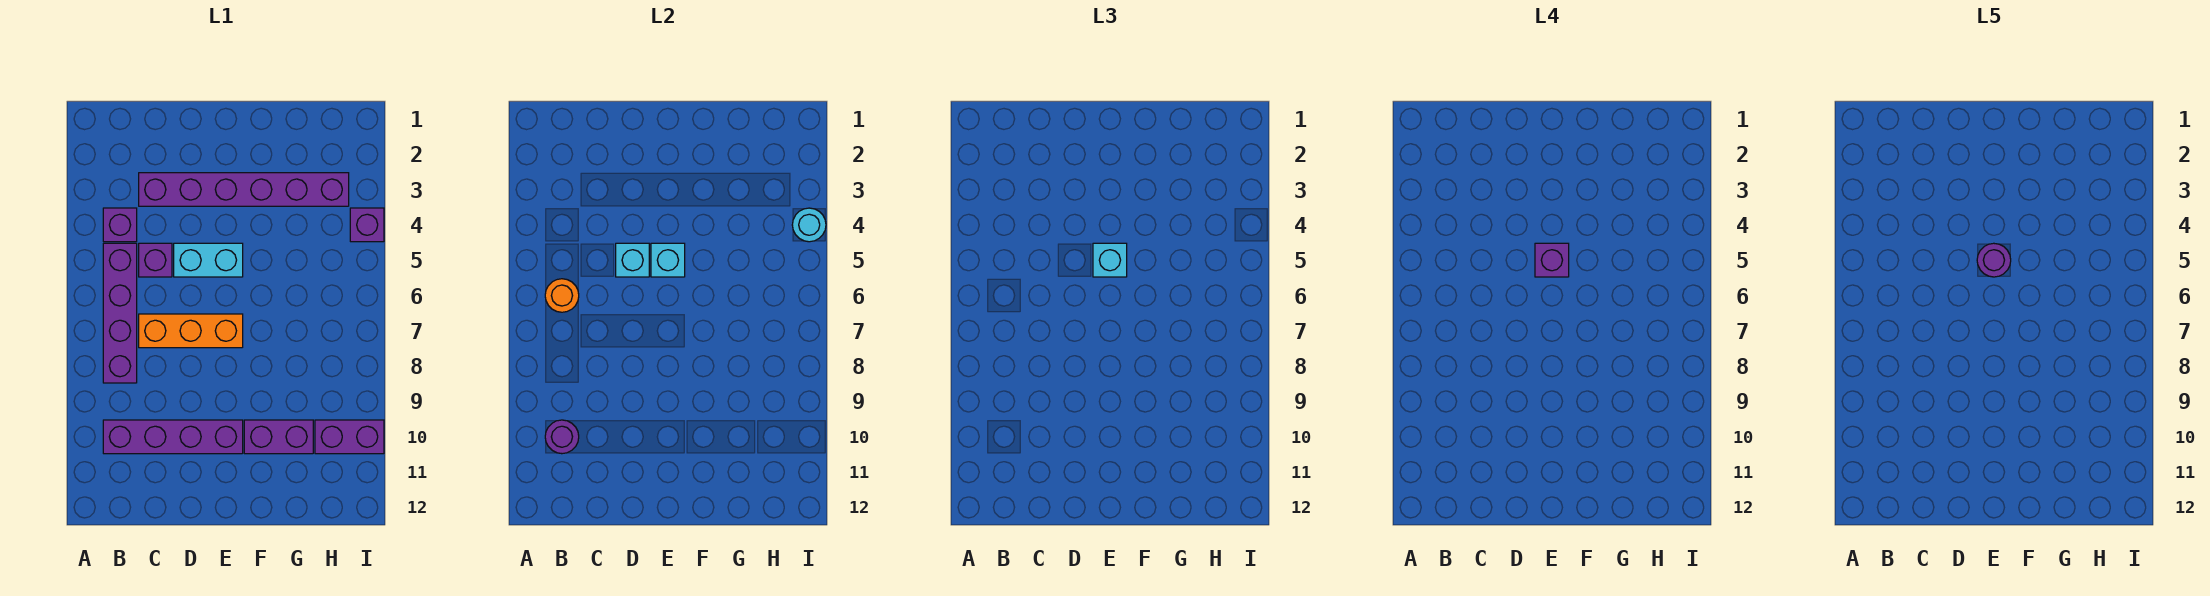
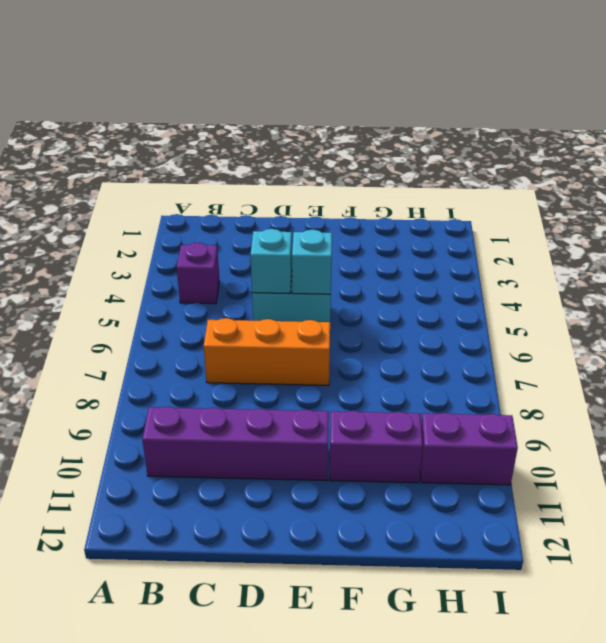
none -> purple 1x4 brick [103,243,137,383]
none -> purple 1x6 brick [139,173,349,206]
none -> purple 1x1 brick [139,243,172,277]

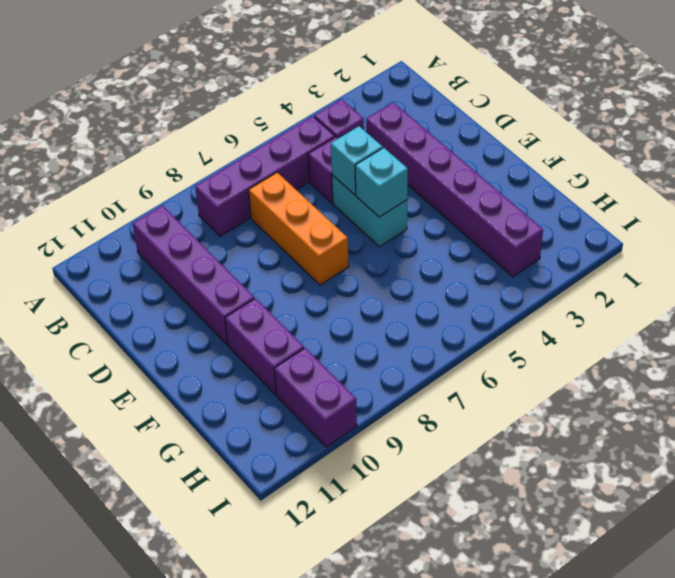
none -> purple 1x1 brick [350,208,384,242]
none -> orange 1x1 round brick [545,279,579,312]
none -> purple 1x1 round brick [545,420,579,454]

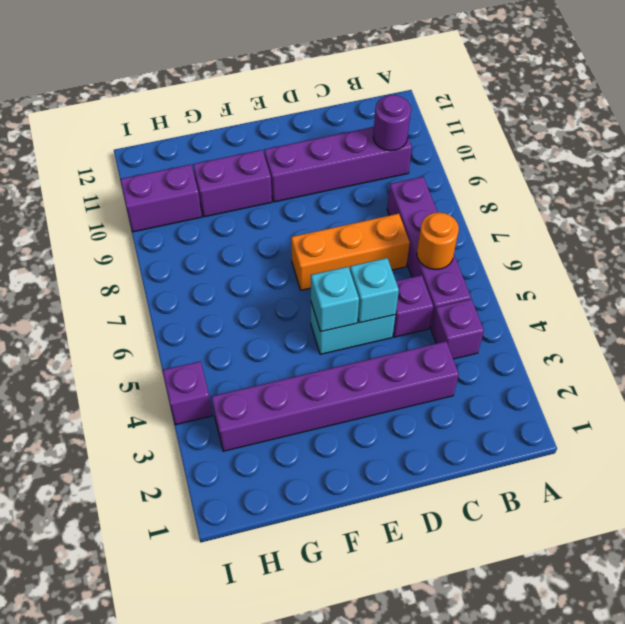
none -> cyan 1x1 round brick [792,208,826,242]
none -> cyan 1x1 brick [1093,243,1127,277]
none -> purple 1x1 brick [1535,243,1569,277]

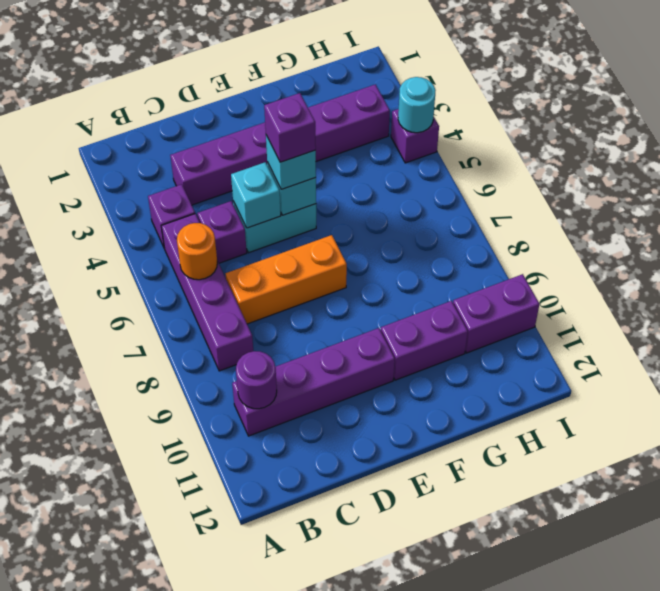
none -> purple 1x1 round brick [1977,243,2011,277]

